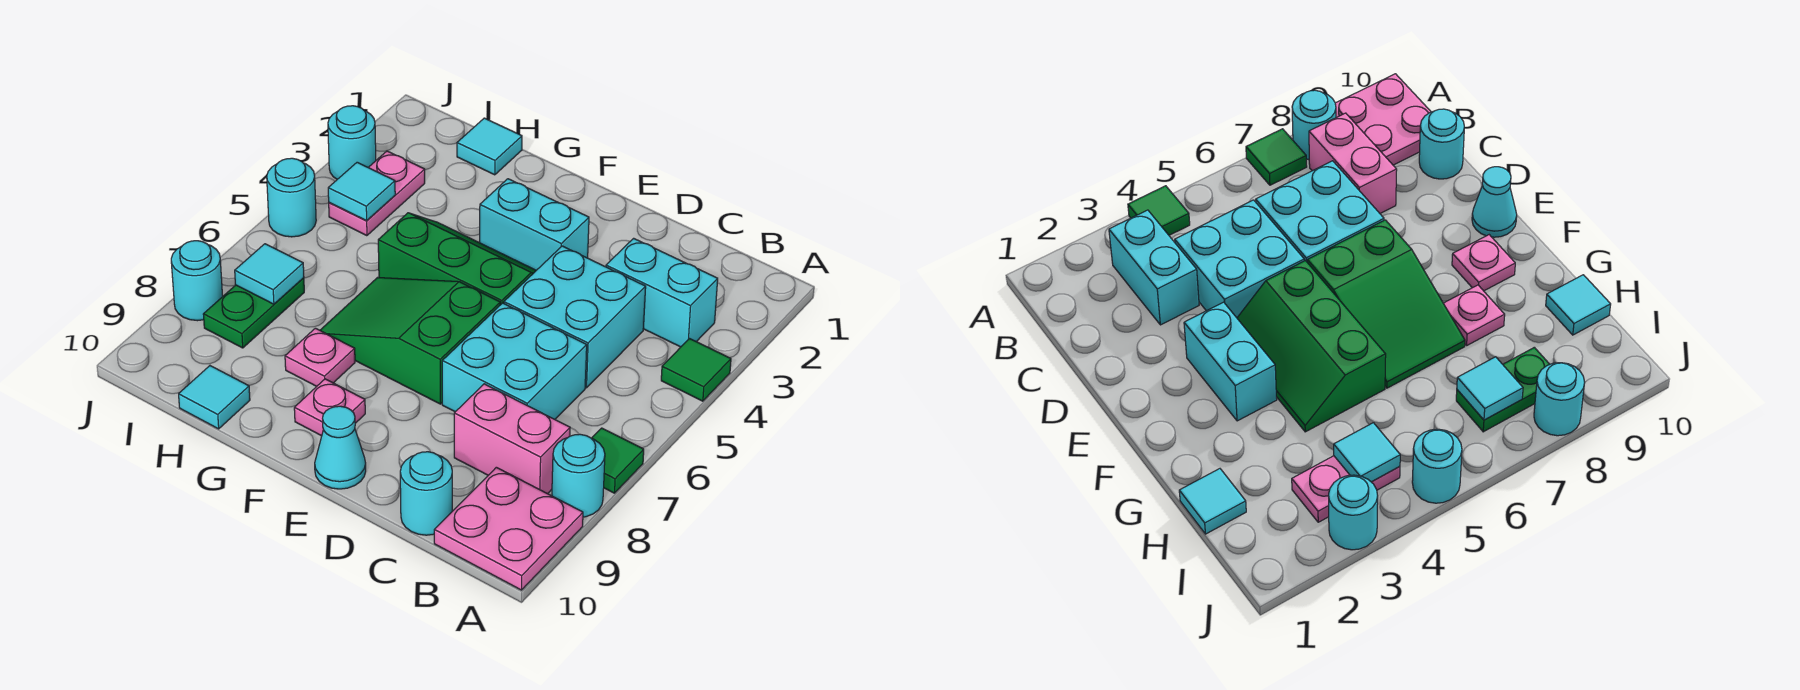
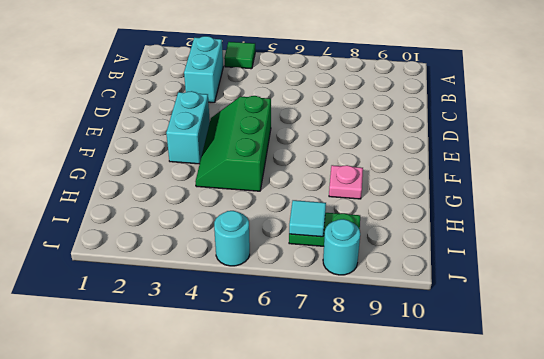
none -> green 1x1 tile [592,428,644,493]
none -> cyan 1x1 round brick [552,434,605,517]
none -> pink 2x2 plate [434,467,583,590]

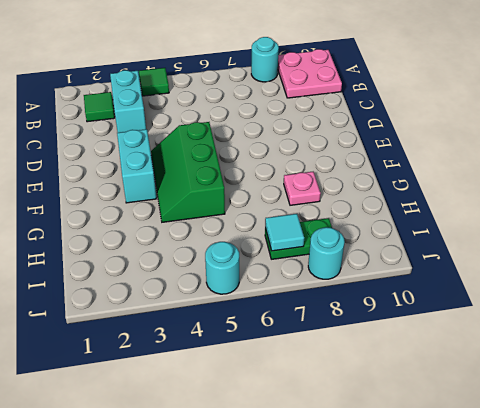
green 1x1 tile [84,92,115,122] -> green 1x1 tile moved to [592,428,644,493]
none -> pink 1x2 brick [454,384,570,494]
none -> cyan 2x2 brick [504,246,646,388]
none -> cyan 2x2 brick [442,303,587,419]

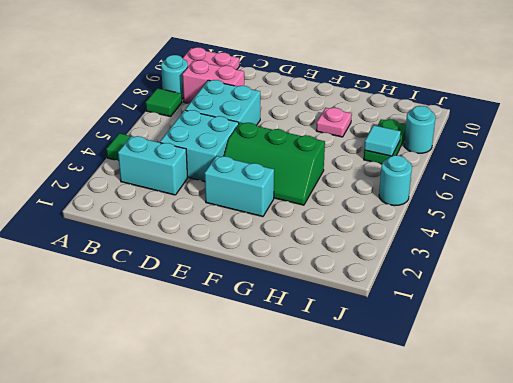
none -> cyan 1x1 round brick [400,452,452,535]
none -> green 2x3 slope [320,278,500,404]
none -> cyan 1x1 cone [315,406,366,489]

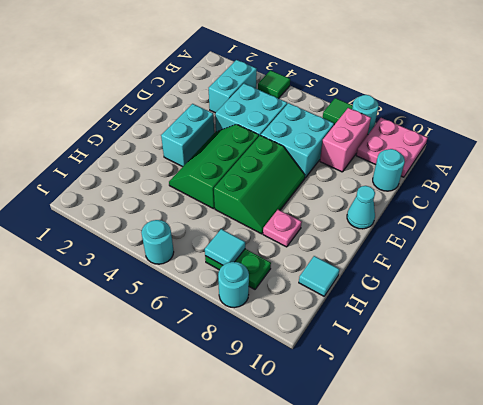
green 2x3 slope [214,135,305,234] -> green 2x3 slope turned to [320,278,500,404]
none -> pink 1x1 plate [294,379,365,436]
none -> cyan 1x1 tile [457,118,522,175]
none -> pink 1x2 plate [329,151,425,236]

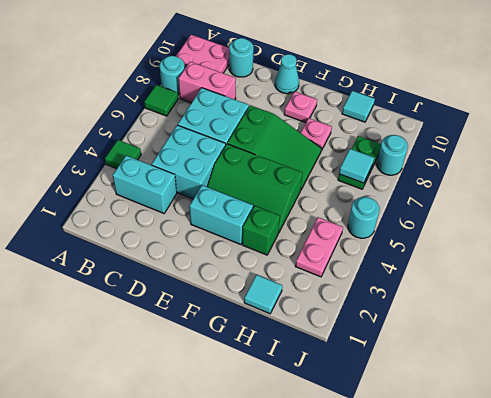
green 1x1 brick [242,206,280,255] -> none
none -> cyan 1x1 round brick [328,106,376,179]
none -> cyan 1x1 tile [328,162,395,221]

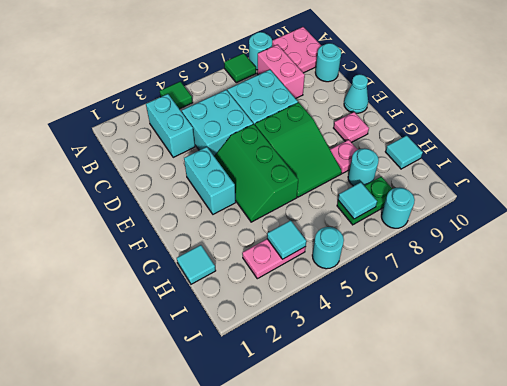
cyan 1x1 round brick [348,148,379,186] -> cyan 1x1 round brick moved to [328,106,376,179]

